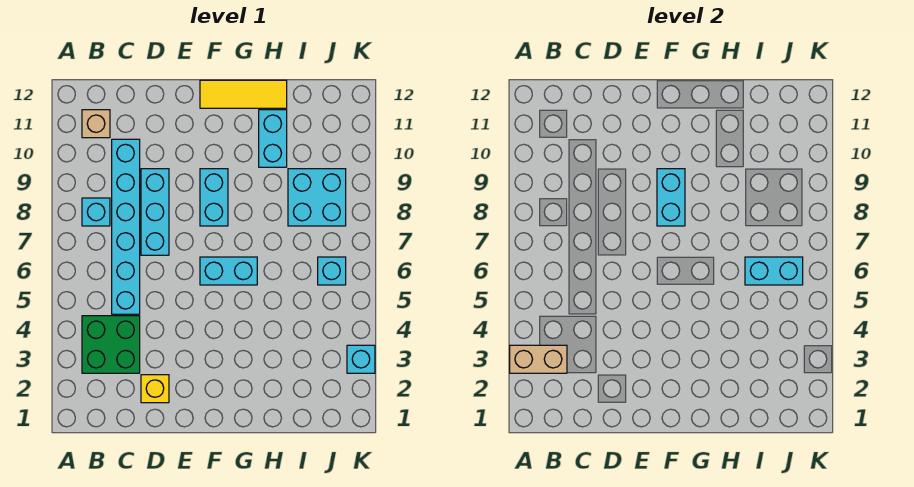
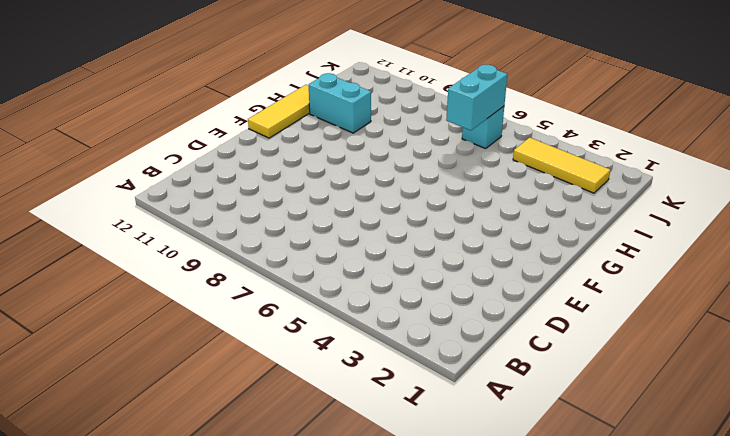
yellow 1x3 tile [513,138,610,193] -> none
none -> green 2x2 brick [82,316,140,373]
none -> cyan 1x1 brick [82,198,110,226]
none -> tan 1x1 brick [82,110,110,138]

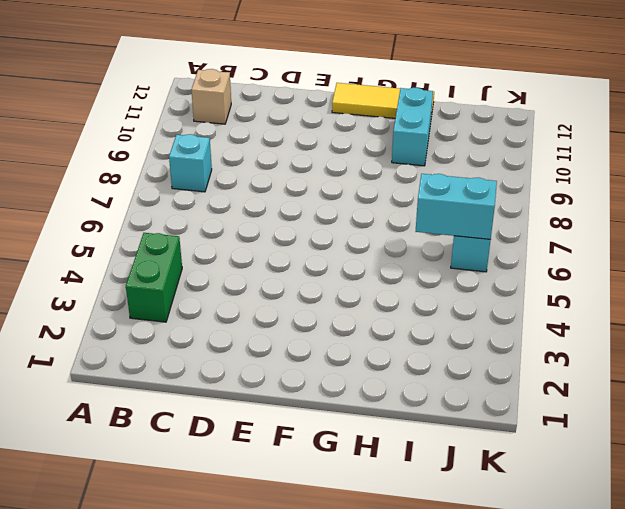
green 1x2 brick [126,233,182,322] -> green 2x2 brick [82,316,140,373]
none -> cyan 1x6 brick [112,139,140,314]
none -> yellow 1x1 brick [141,375,169,403]
none -> cyan 1x3 brick [141,169,169,255]

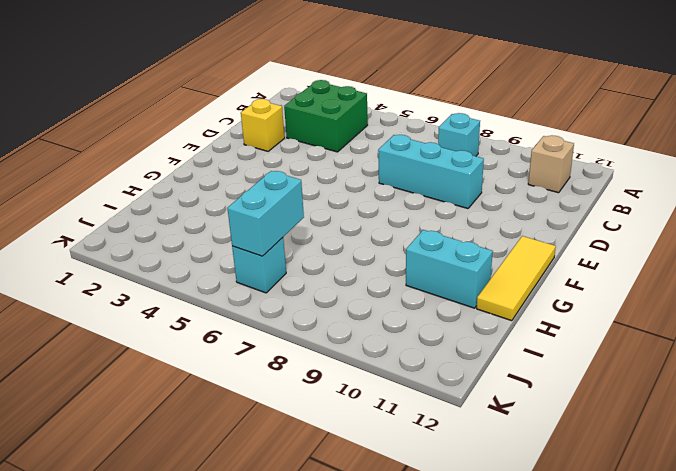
none -> cyan 1x6 brick [112,139,140,314]
none -> cyan 1x2 brick [200,257,257,285]
none -> cyan 1x2 brick [200,169,228,226]

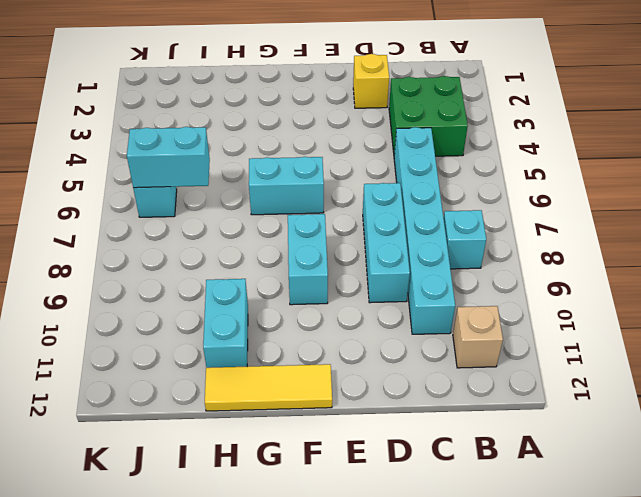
none -> cyan 2x2 brick [288,169,346,226]
none -> cyan 1x1 brick [347,345,375,373]
none -> tan 1x2 brick [510,345,567,373]

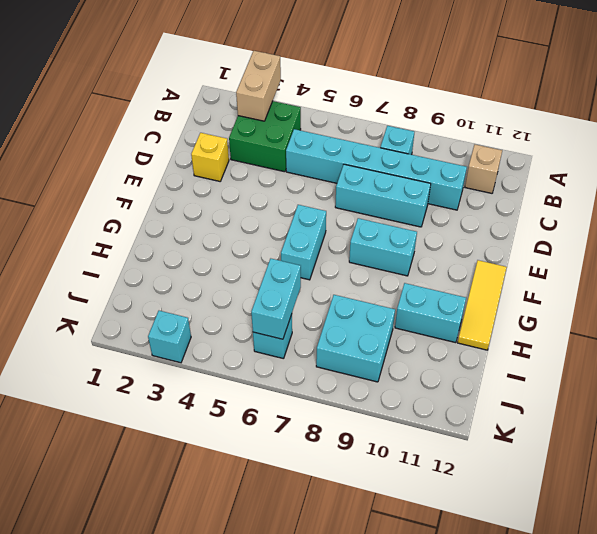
none -> cyan 1x2 brick [657,169,685,226]

